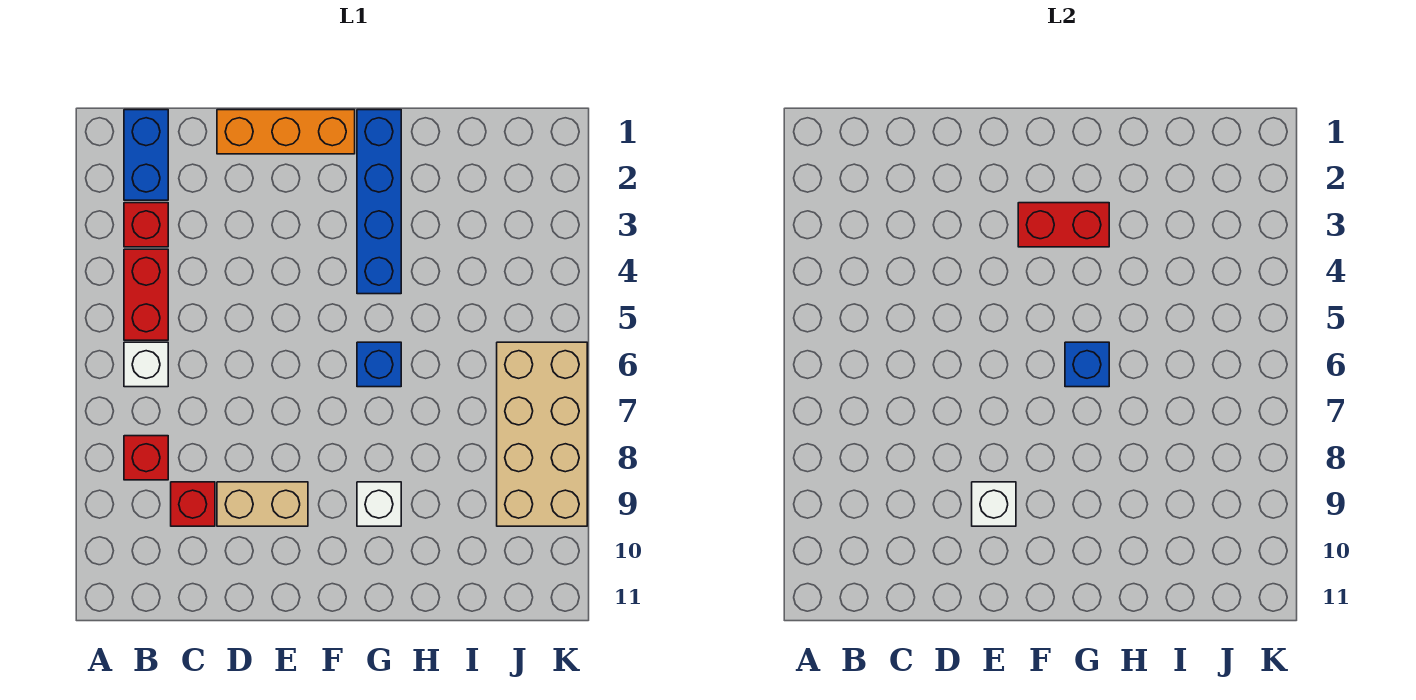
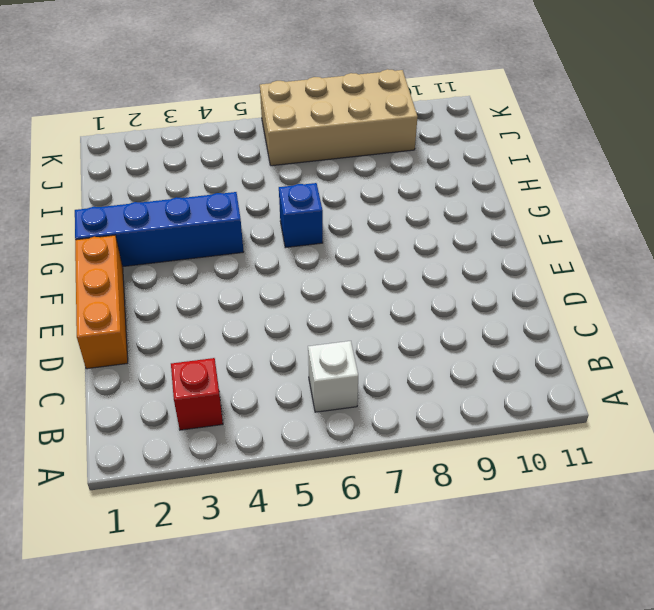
none -> blue 1x2 brick [124,110,168,200]
none -> red 1x2 brick [124,249,168,340]
none -> red 1x1 brick [124,436,168,480]

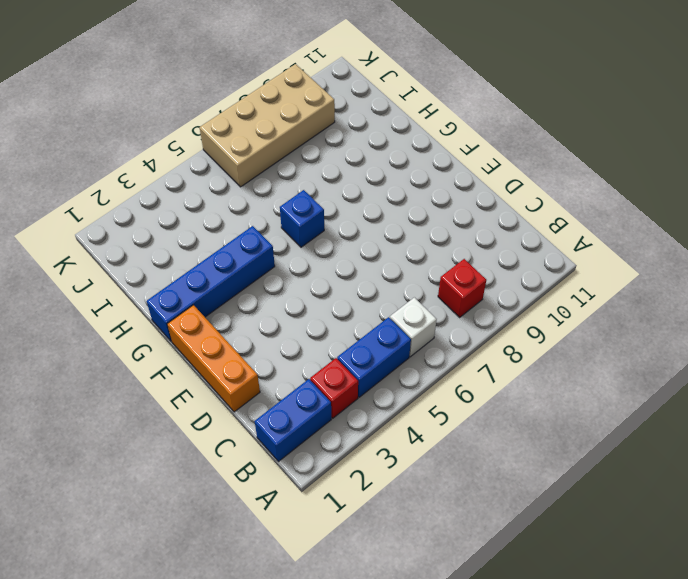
blue 1x2 brick [337,317,411,397] -> red 1x2 brick [124,249,168,340]
none -> red 1x1 brick [171,482,215,526]
none -> tan 1x2 brick [217,482,308,526]
none -> white 1x1 brick [357,482,401,526]

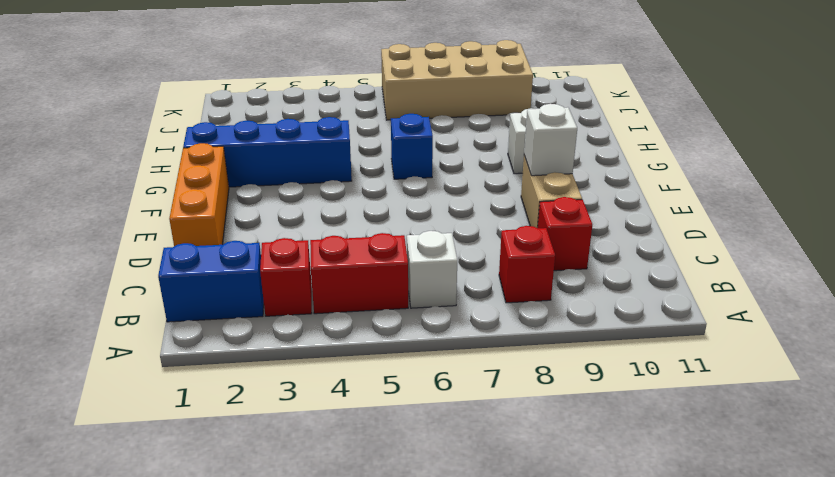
none -> red 1x2 brick [1018,203,1109,247]
none -> blue 1x1 brick [1065,342,1109,387]

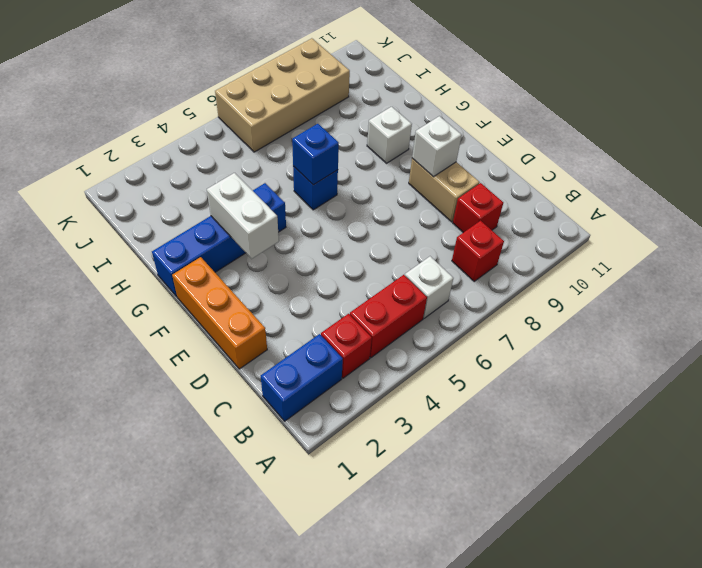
white 1x2 brick [207,173,279,259] -> red 1x2 brick [1018,203,1109,247]

